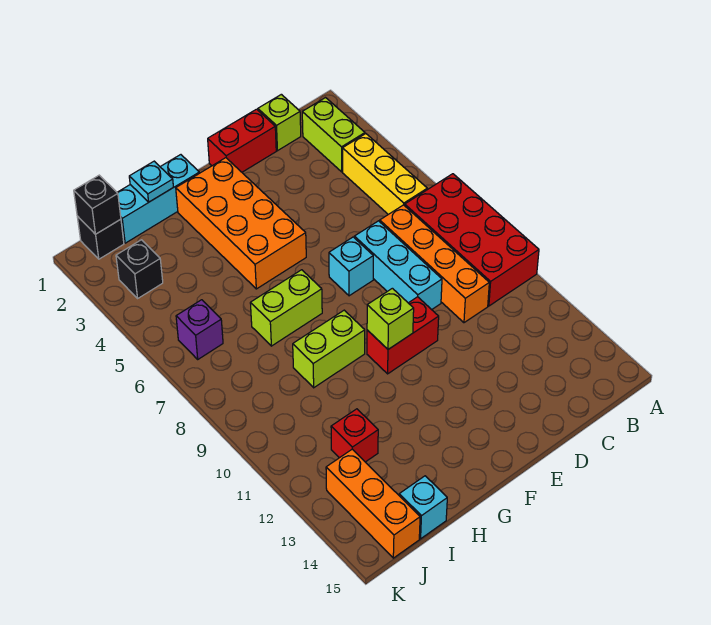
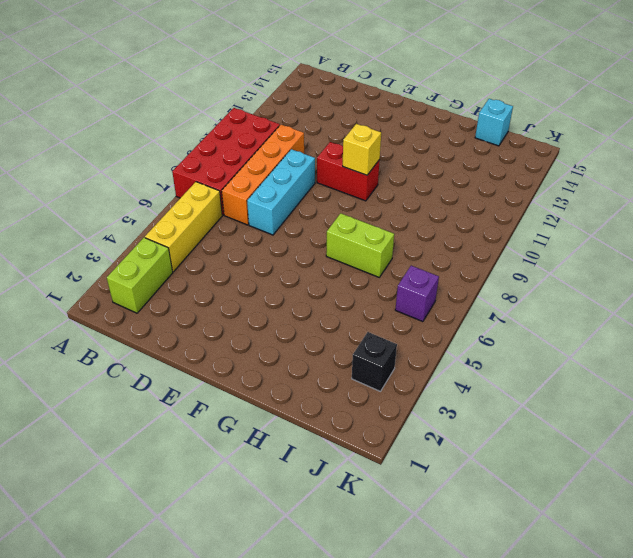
yellow 1x1 brick [343,124,381,175] -> lime 1x1 brick [367,288,414,349]
none -> lime 1x1 brick [258,94,301,151]
none -> red 1x2 brick [208,109,276,172]
none -> cyan 1x1 brick [329,237,373,296]

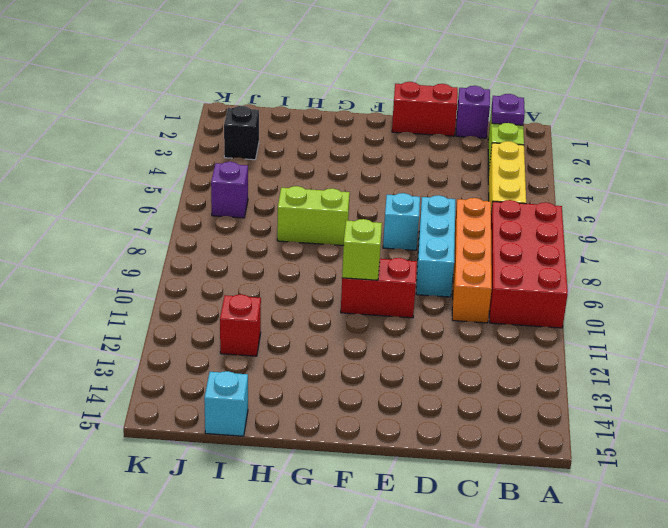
purple 1x1 plate [492,94,525,125] -> none
purple 1x1 brick [456,86,490,138] -> lime 1x1 brick [258,94,301,151]
none -> orange 2x4 brick [176,158,306,289]
none -> cyan 1x3 brick [117,155,199,243]
none -> lime 1x2 brick [293,310,365,388]

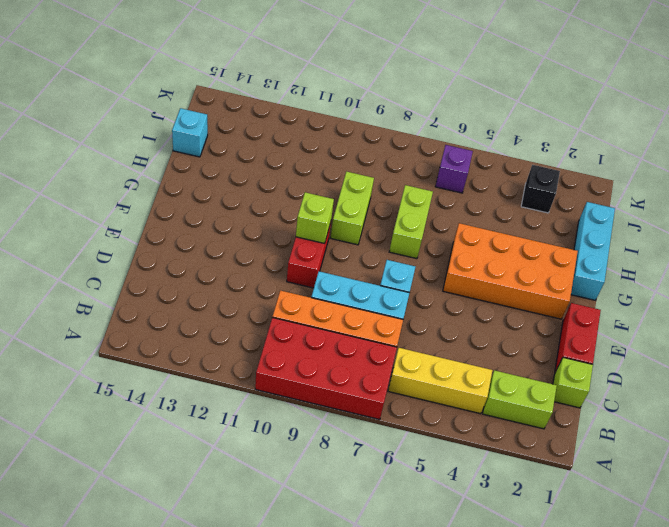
none -> red 1x1 brick [331,409,378,462]
none -> black 1x1 brick [77,216,124,259]
none -> orange 1x3 brick [326,449,420,558]

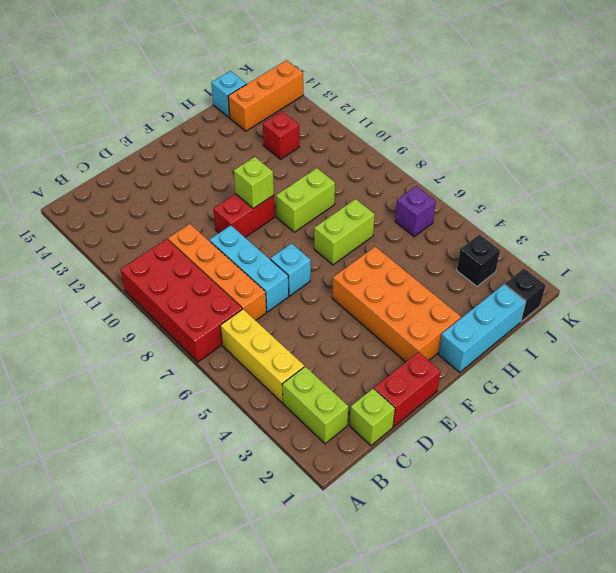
orange 1x3 brick [228,60,303,131] -> orange 1x3 brick turned to [326,449,420,558]
none -> cyan 1x1 plate [129,161,173,202]
none -> black 1x1 brick [74,175,121,234]

